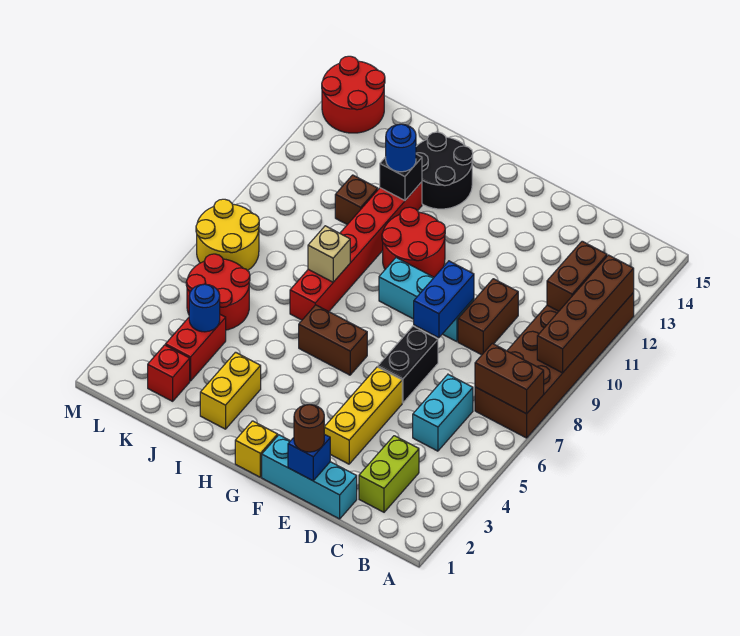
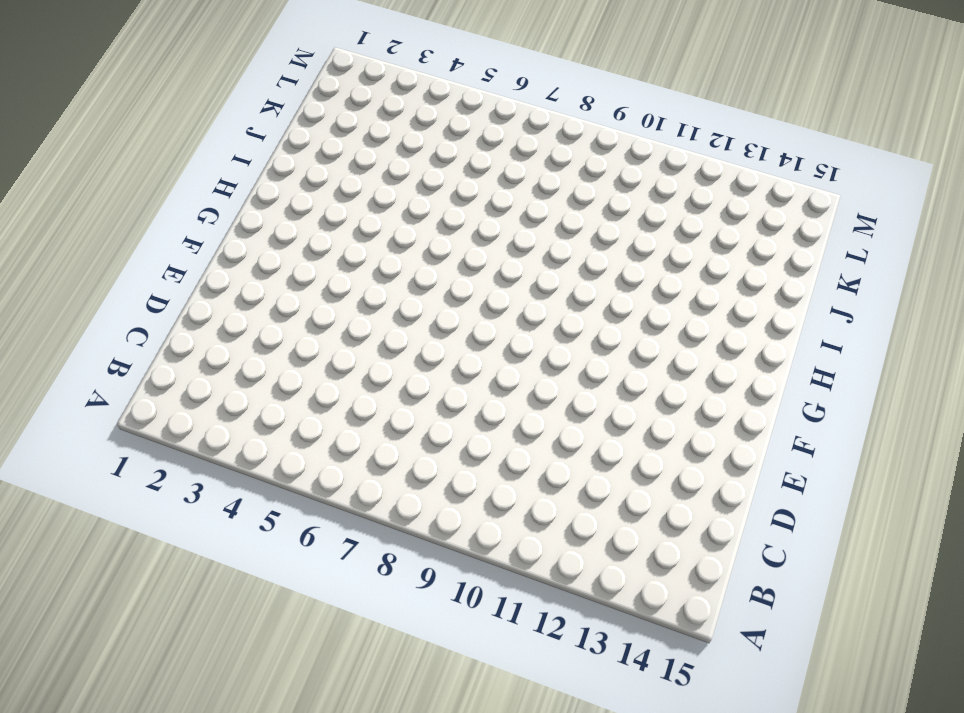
none -> brown 2x6 brick [475,293,634,438]
none -> lime 1x2 brick [359,436,419,512]
none -> cyan 1x2 brick [413,375,473,451]
none -> cyan 1x3 brick [262,435,357,519]

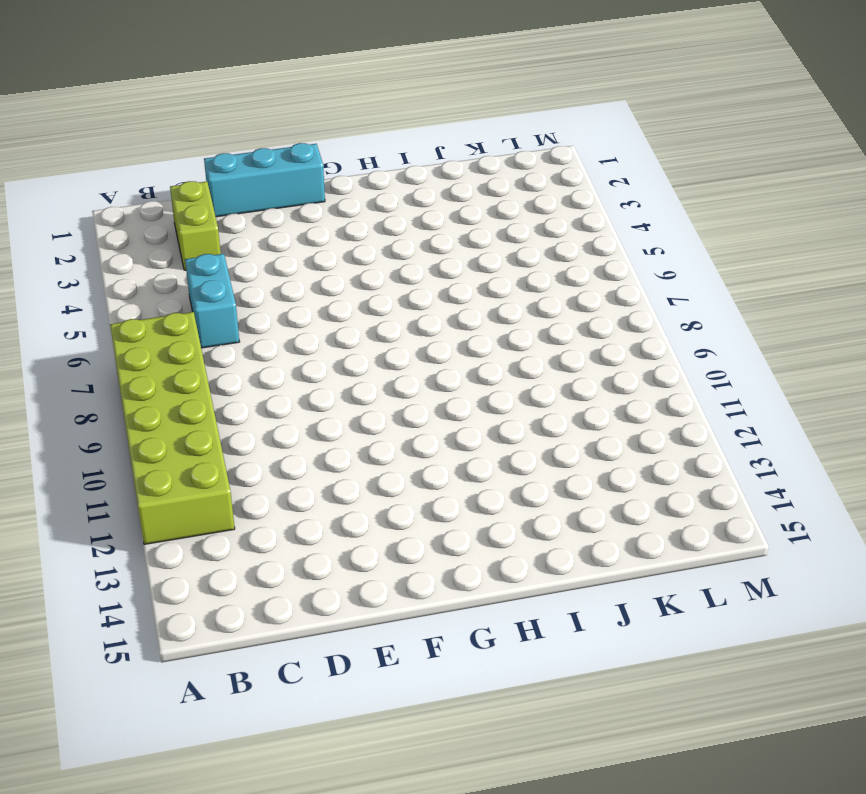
lime 2x6 brick [110,312,235,544] -> brown 2x6 brick [475,293,634,438]
none -> brown 1x2 brick [458,279,518,355]
none -> yellow 1x3 brick [324,367,402,464]
none -> black 1x2 brick [378,326,438,403]
none -> cyan 1x3 brick [379,258,474,342]

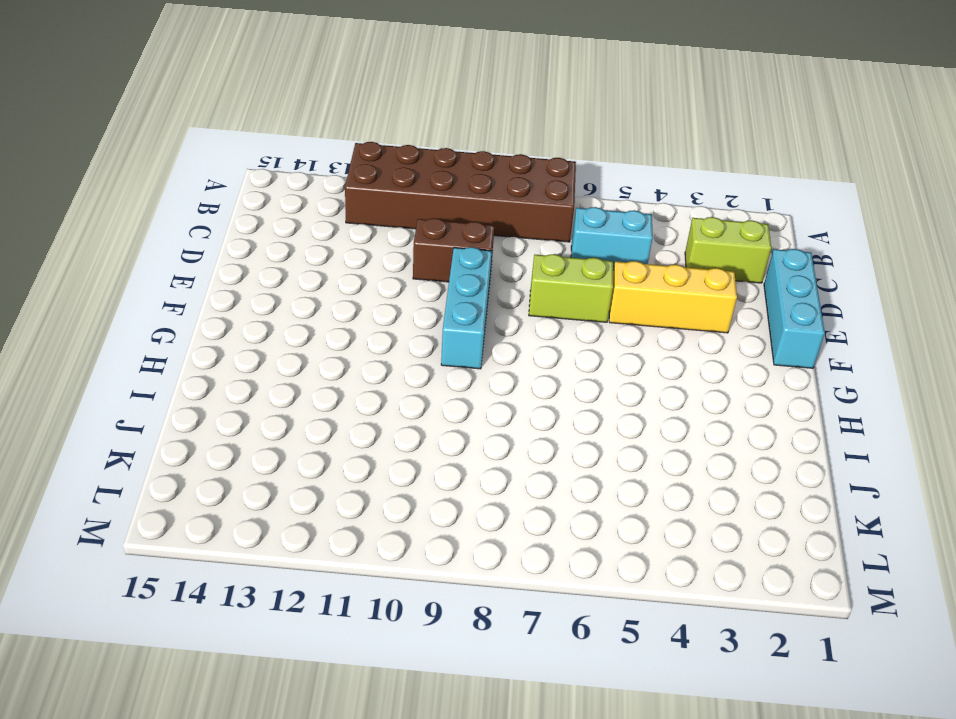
lime 1x2 brick [529,254,613,322] -> black 1x2 brick [378,326,438,403]
none -> yellow 1x1 brick [235,421,278,477]
none -> brown 1x2 brick [299,305,367,375]
none -> red 2x2 round brick [382,207,445,277]
none -> black 2x2 round brick [416,132,473,209]

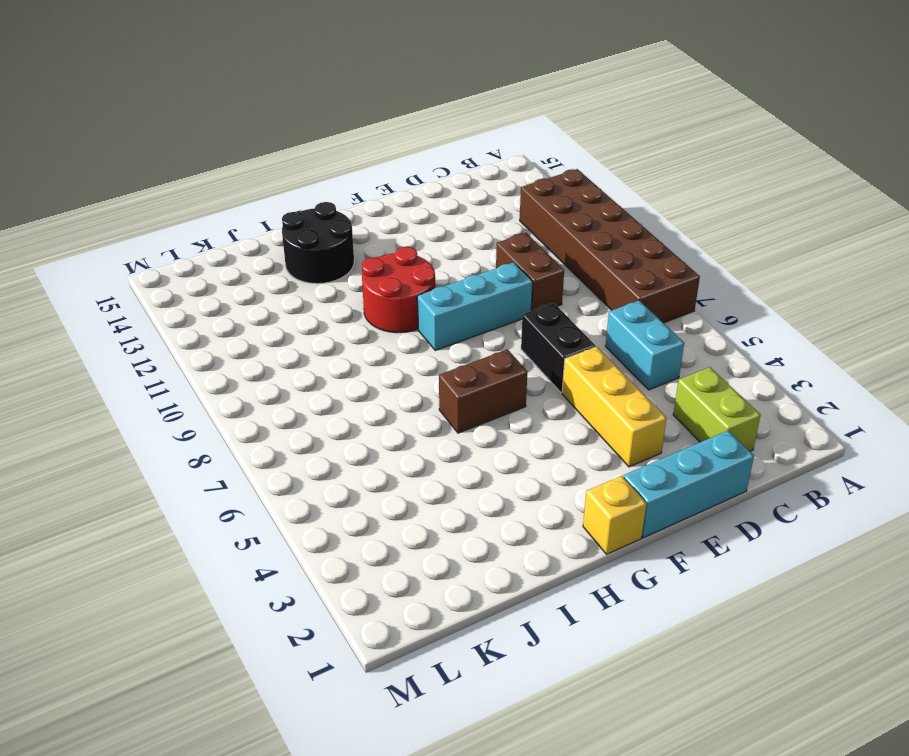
none -> yellow 1x2 brick [200,352,261,429]
none -> red 1x6 brick [290,182,422,320]
none -> brown 1x1 brick [335,175,378,225]
none -> red 1x1 brick [148,345,190,401]

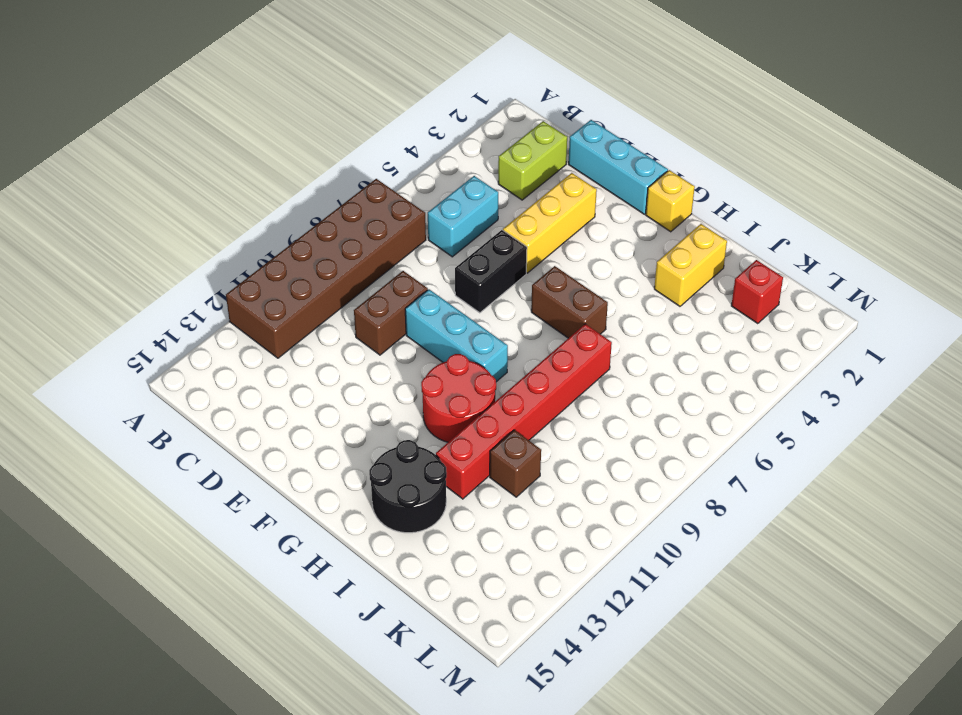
none -> red 1x2 brick [165,315,226,381]
none -> red 2x2 round brick [186,254,250,330]
none -> yellow 2x2 round brick [196,199,259,271]
none -> red 2x2 round brick [322,56,385,133]

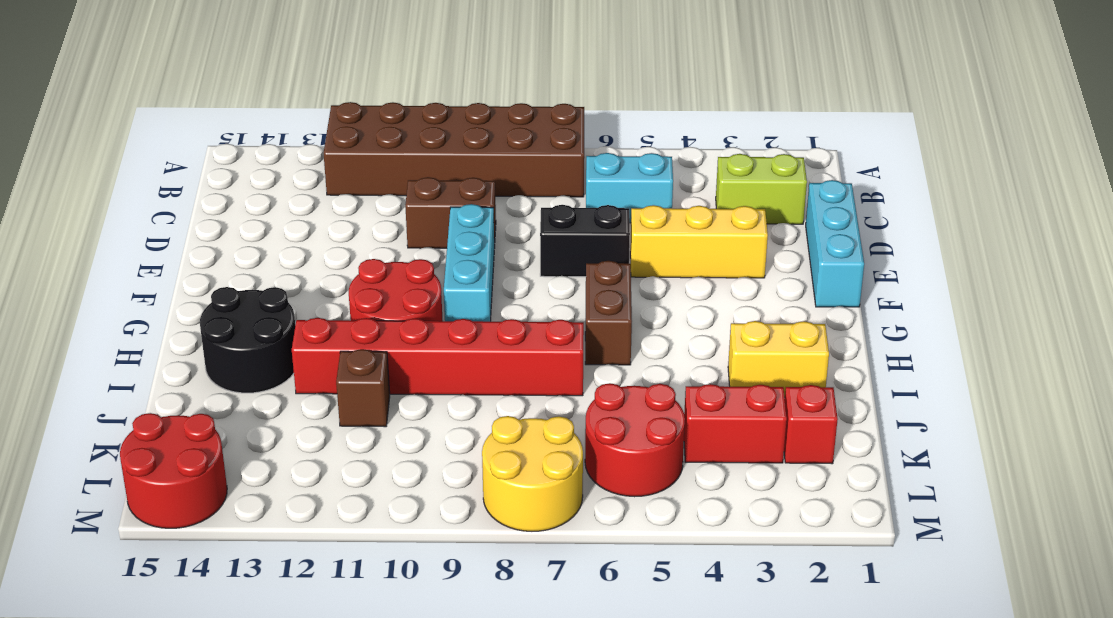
none -> yellow 1x1 brick [235,421,278,477]
none -> brown 1x2 brick [475,343,544,414]
none -> brown 1x4 brick [537,255,634,373]
none -> brown 1x2 brick [547,241,607,311]

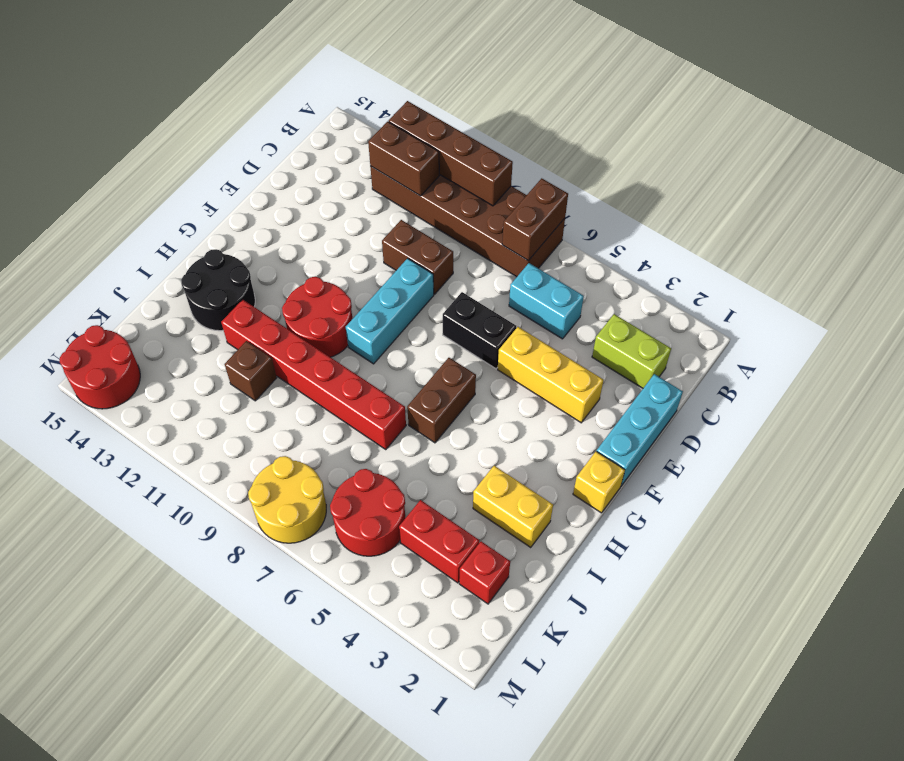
none -> blue 1x1 brick [288,434,330,481]
none -> blue 1x2 brick [414,261,474,338]
none -> tan 1x1 brick [308,226,350,282]
none -> black 1x1 brick [380,154,422,200]

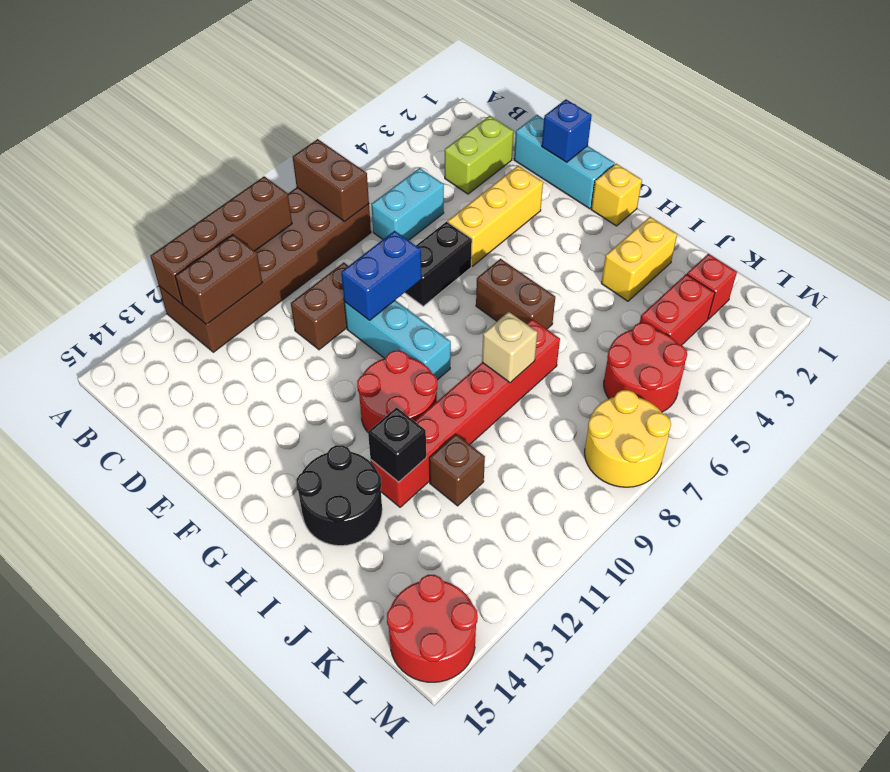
none -> blue 1x1 round brick [189,284,220,332]
none -> brown 1x1 round brick [294,405,324,452]
none -> blue 1x1 round brick [386,124,416,172]

